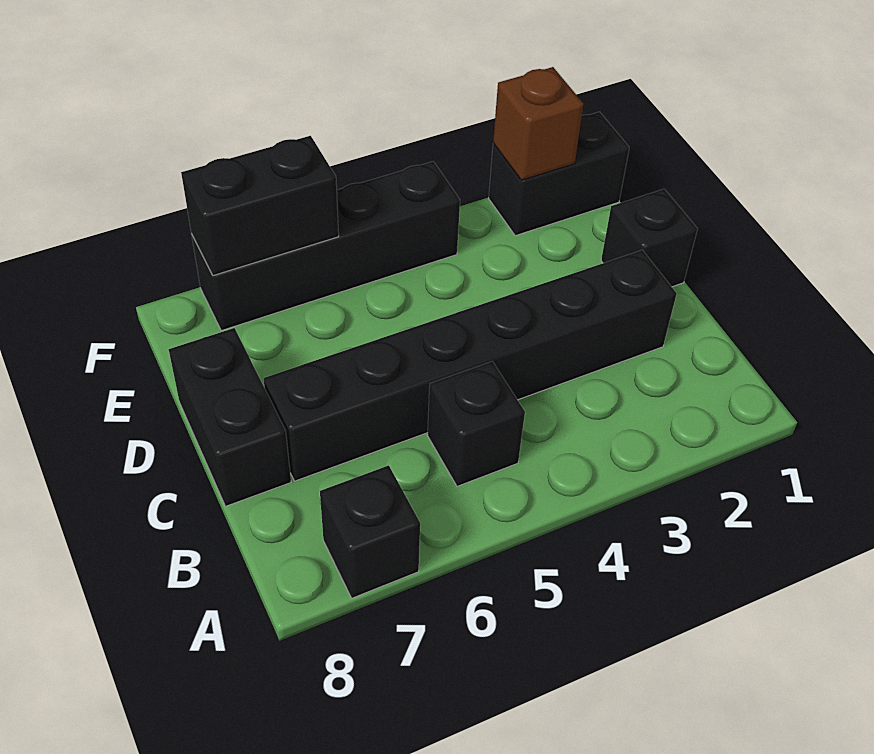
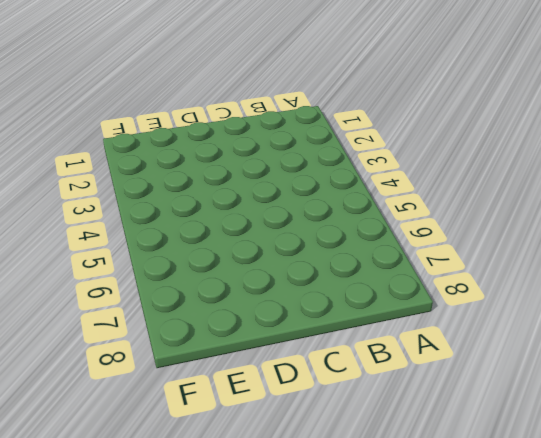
none -> black 1x1 brick [320,465,420,598]
none -> black 1x1 brick [428,361,525,486]

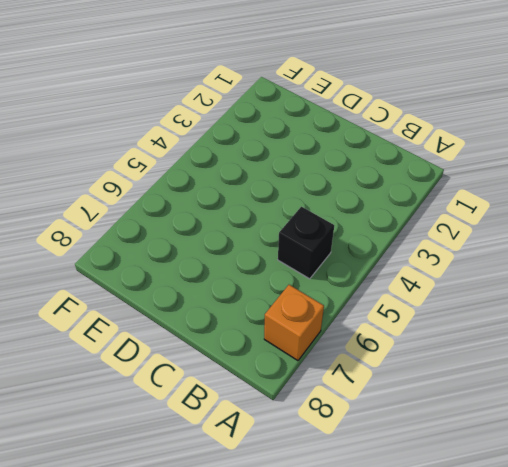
orange 1x1 brick [264,285,324,361] -> black 1x1 brick [320,465,420,598]
none -> black 1x6 brick [264,250,677,481]
none -> black 1x2 brick [169,328,291,506]

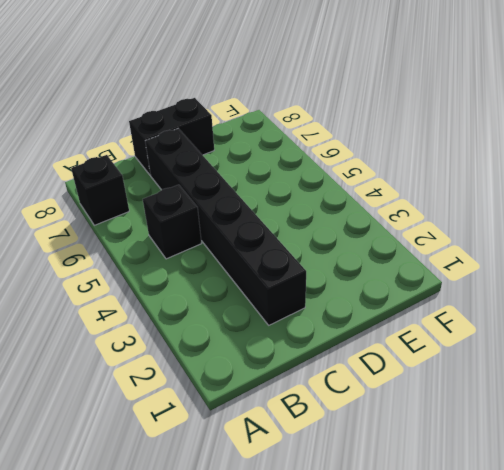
none -> black 1x1 brick [601,189,698,287]
none -> black 1x2 brick [489,112,629,236]

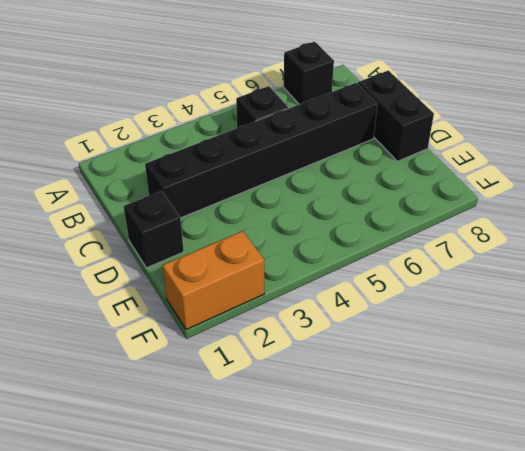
orange 1x2 brick [163,231,264,330] -> black 1x2 brick [489,112,629,236]
none -> black 1x4 brick [191,161,460,331]
none -> brown 1x1 brick [493,67,584,180]

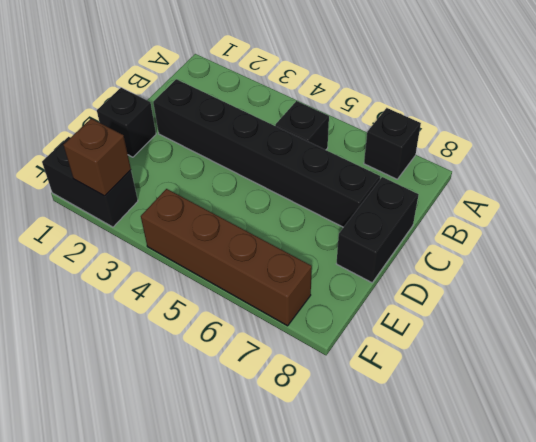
brown 1x4 brick [141,189,312,326] -> black 1x4 brick [191,161,460,331]
none -> black 1x2 brick [181,136,339,276]

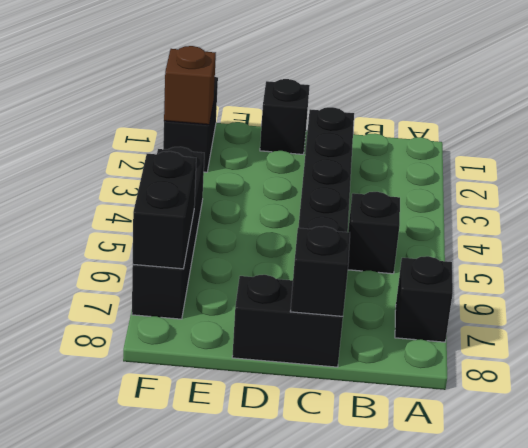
black 1x1 brick [290,226,350,316] -> none

